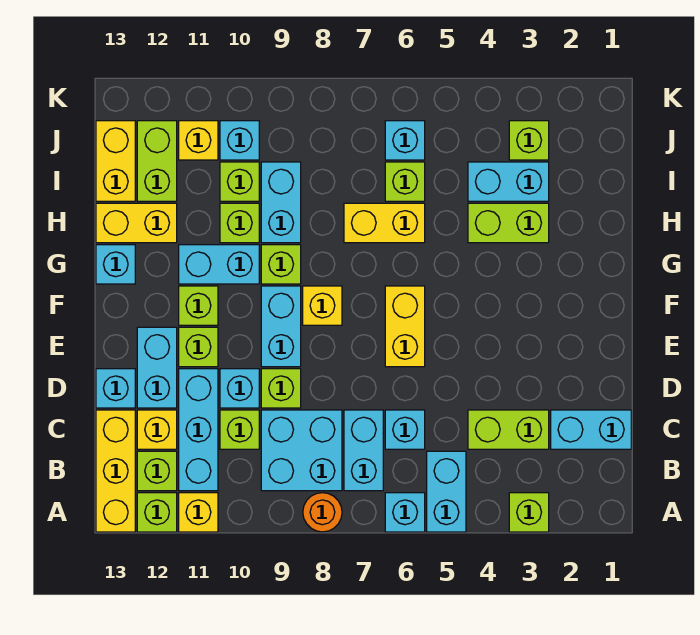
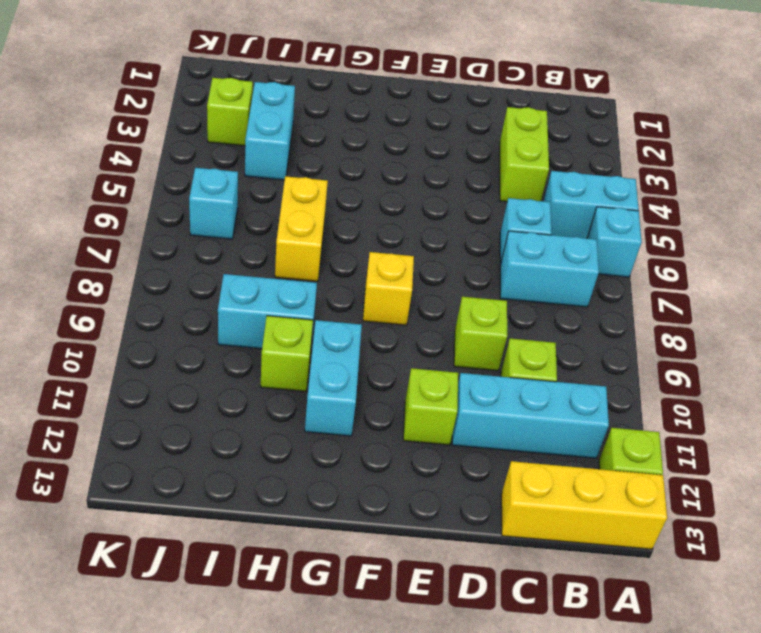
none -> lime 1x1 brick [509,493,549,532]
none -> orange 1x1 round brick [303,493,342,532]
none -> yellow 1x1 brick [179,493,218,532]
none -> cyan 2x2 brick [261,410,342,491]

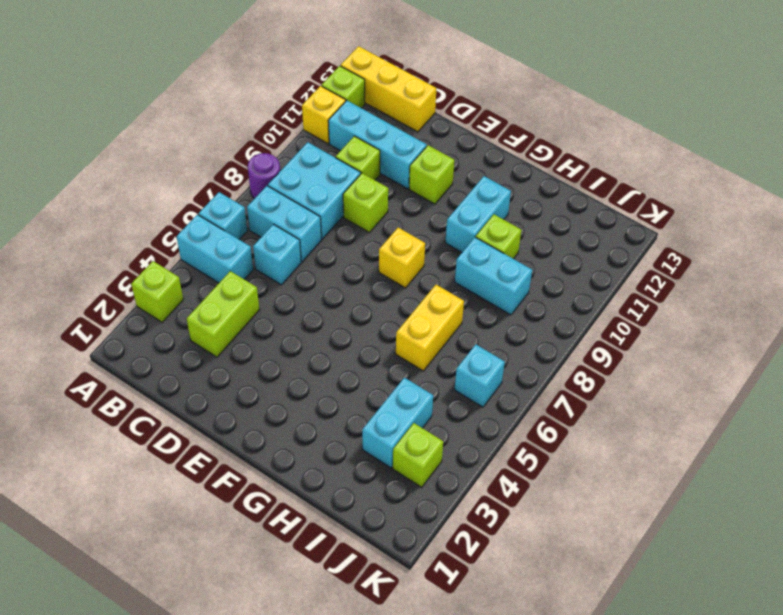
purple 1x1 round brick [248,153,280,199] -> orange 1x1 round brick [303,493,342,532]
none -> lime 1x1 brick [137,451,177,491]
none -> cyan 1x2 brick [551,410,631,449]
none -> yellow 1x1 brick [137,410,177,449]
none -> cyan 1x1 brick [220,369,259,408]

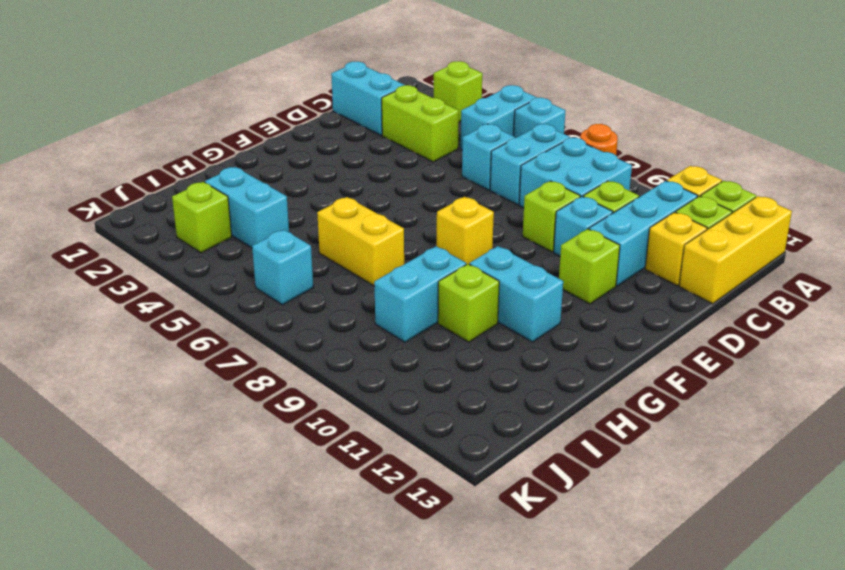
none -> cyan 1x2 brick [137,327,177,408]
none -> cyan 1x1 brick [96,369,135,408]
none -> yellow 1x2 brick [385,286,425,367]
none -> cyan 1x2 brick [261,286,301,367]

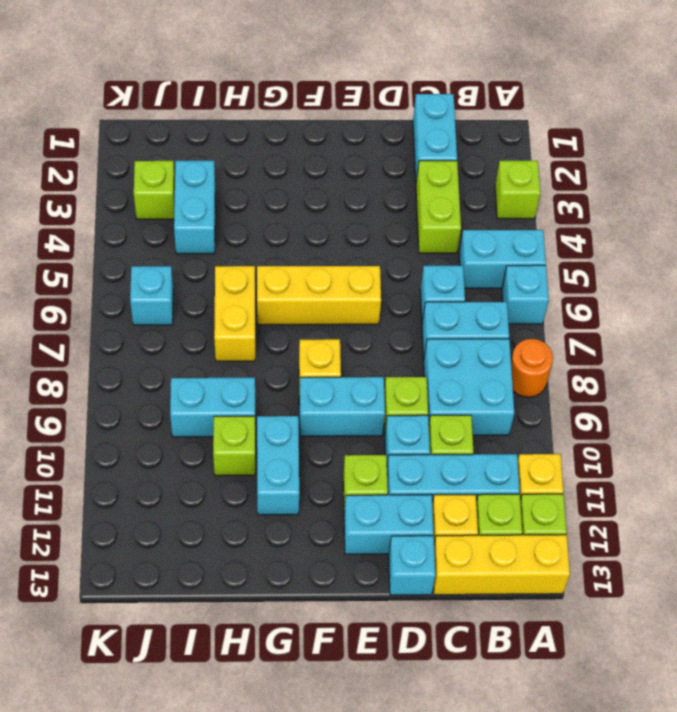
yellow 1x3 brick [257,266,381,325] -> yellow 1x2 brick [385,286,425,367]
none -> lime 1x1 brick [179,286,218,325]
none -> lime 1x1 brick [261,245,301,284]
none -> cyan 1x1 brick [96,245,135,284]
none -> lime 1x2 brick [468,203,549,243]

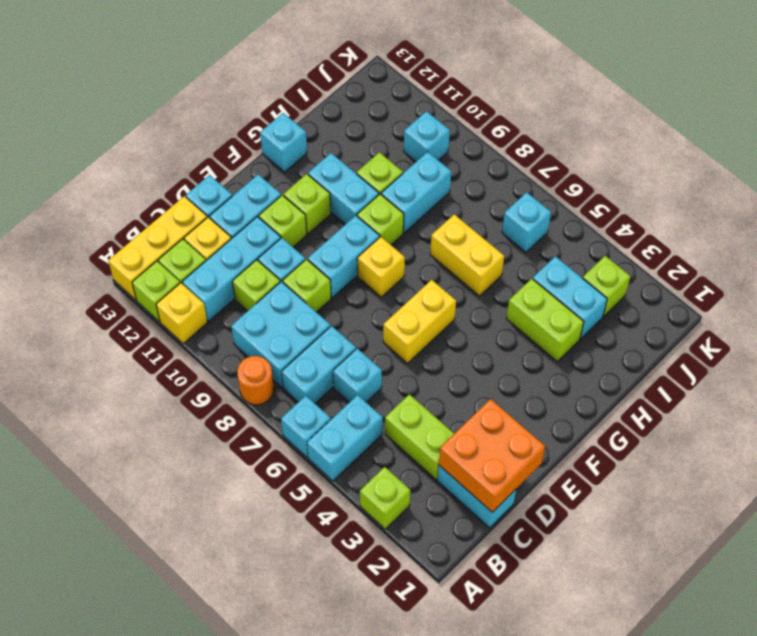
orange 2x2 brick [439,399,545,512] -> none
none -> yellow 1x2 brick [96,203,177,243]
none -> lime 1x1 brick [385,162,425,201]
none -> lime 1x1 brick [220,162,259,201]
none -> lime 1x2 brick [137,121,177,201]

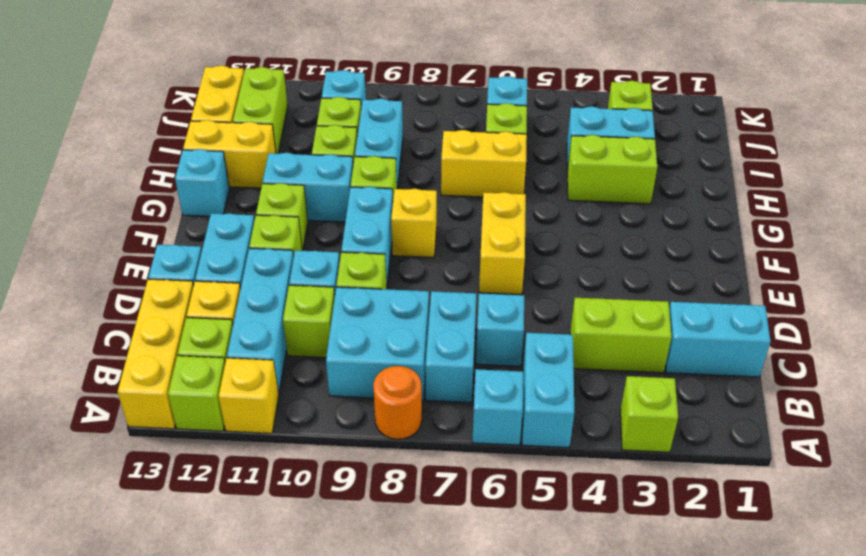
none -> yellow 1x1 brick [179,121,218,160]

